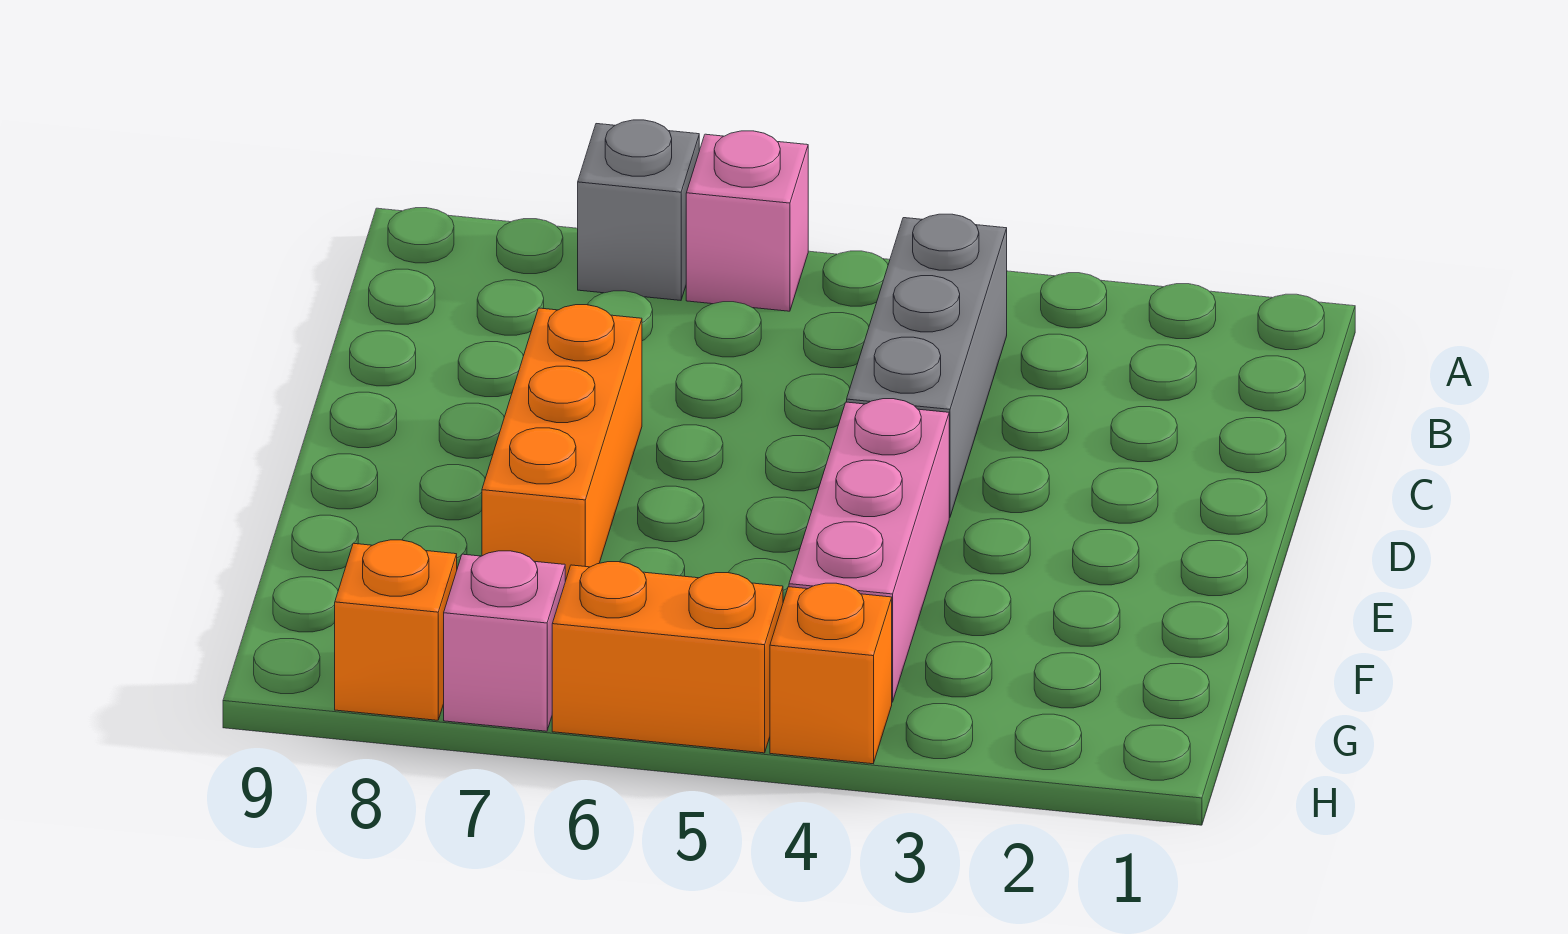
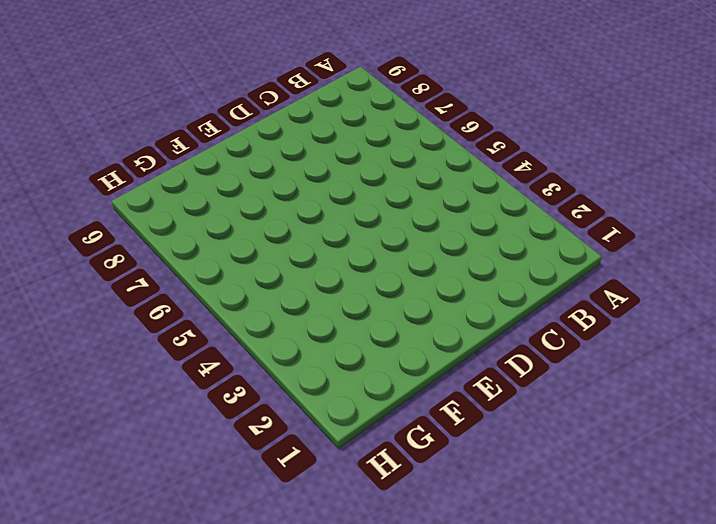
none -> pink 1x1 brick [686,131,808,311]
none -> grey 1x1 brick [578,120,699,300]

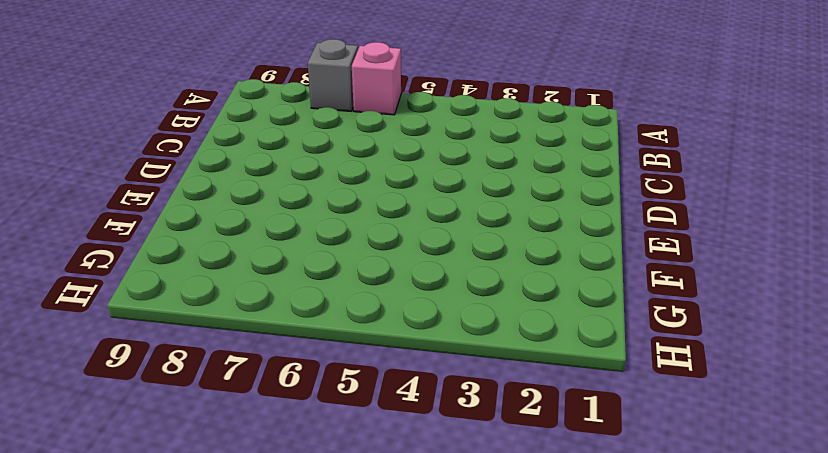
none -> grey 1x3 brick [847,214,1007,518]
none -> orange 1x3 brick [482,305,642,581]

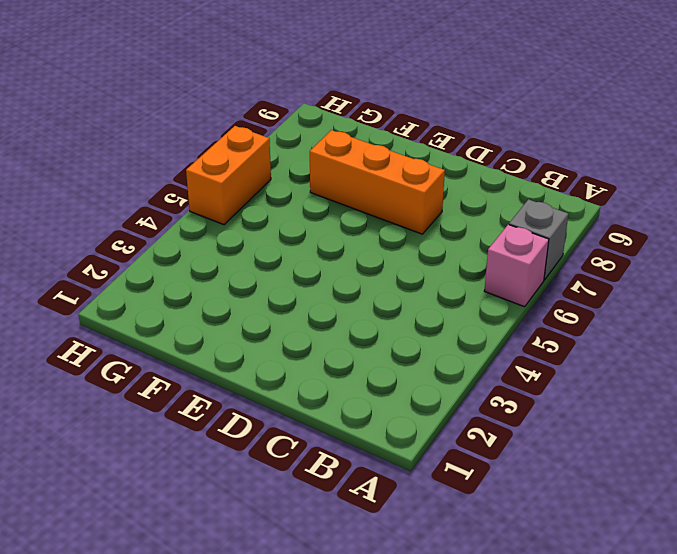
none -> grey 1x3 brick [847,214,1007,518]
none -> pink 1x3 brick [789,399,949,702]

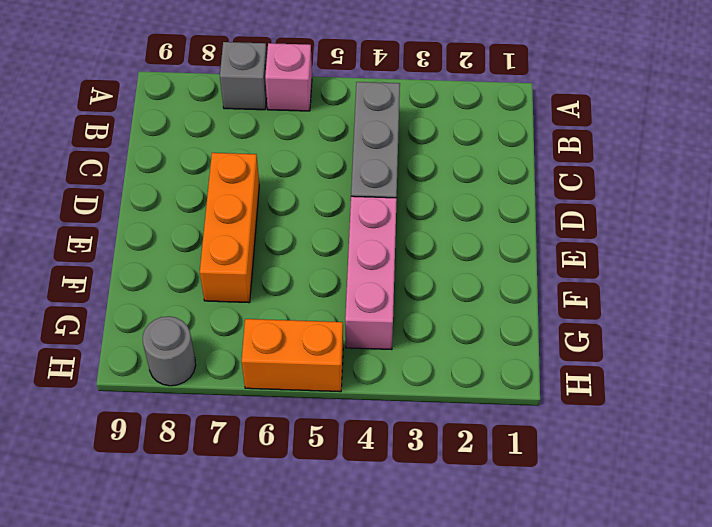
grey 1x1 round brick [143,316,196,386] -> orange 1x1 brick [335,540,457,720]
none -> orange 1x1 brick [770,583,892,764]
none -> pink 1x1 brick [444,551,565,731]

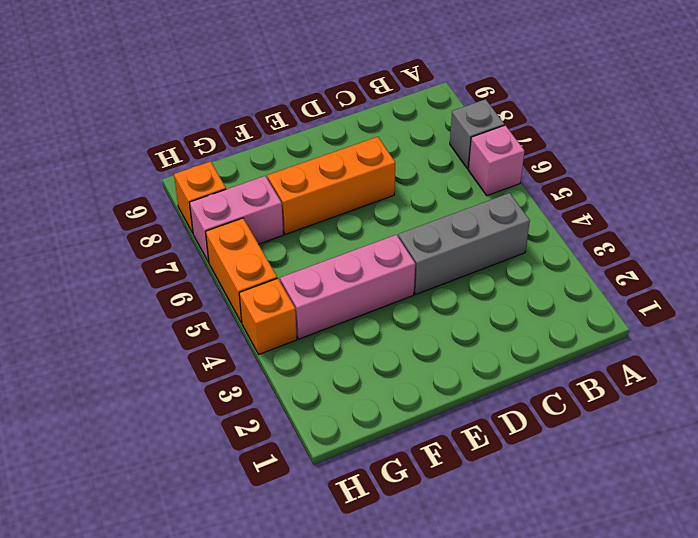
pink 1x2 brick [189,176,283,262] -> pink 1x1 brick [444,551,565,731]

